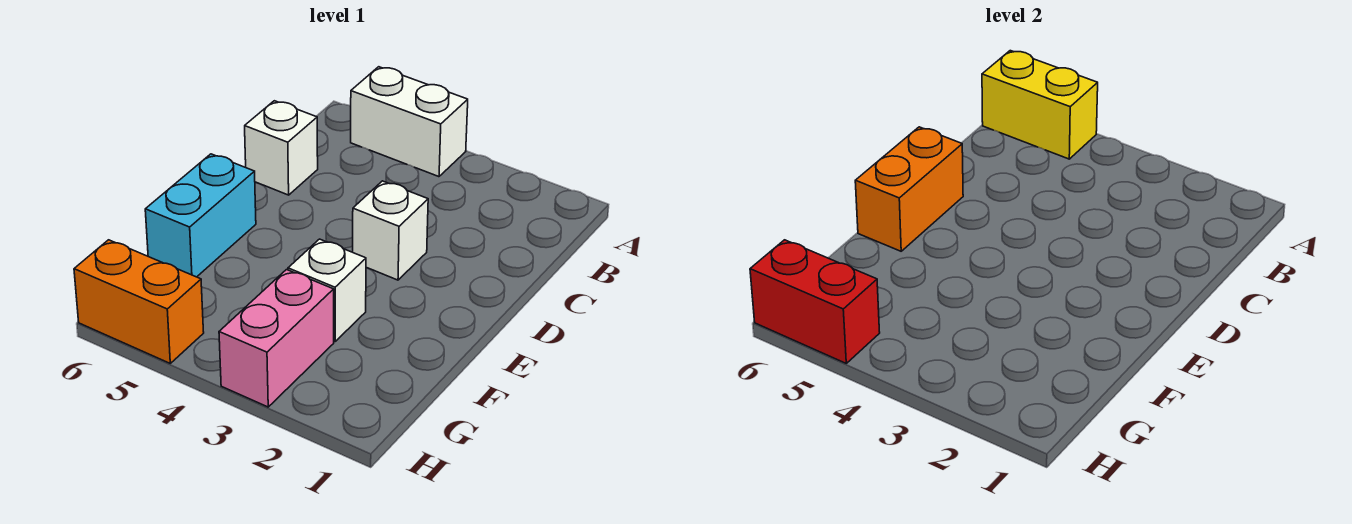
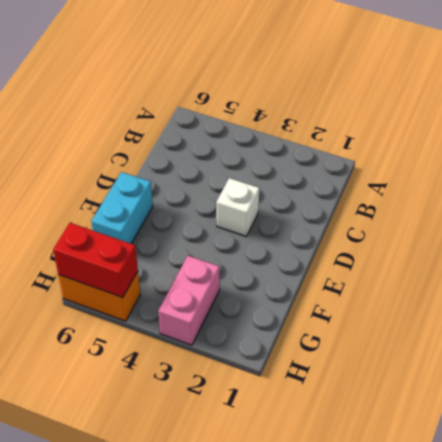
none -> white 1x2 brick [351,67,468,177]
none -> white 1x1 brick [245,101,318,195]

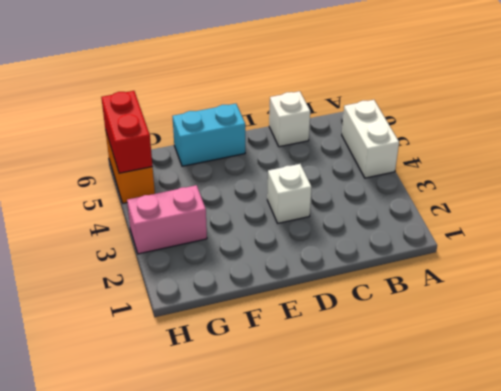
none -> white 1x1 brick [288,239,366,342]
none -> yellow 1x2 brick [982,51,1098,159]

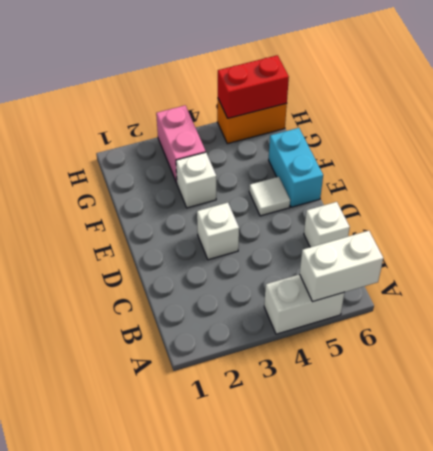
white 1x2 brick [300,231,383,302] -> yellow 1x2 brick [982,51,1098,159]
white 1x1 tile [249,177,290,216] -> none
none -> orange 1x2 brick [855,127,963,251]

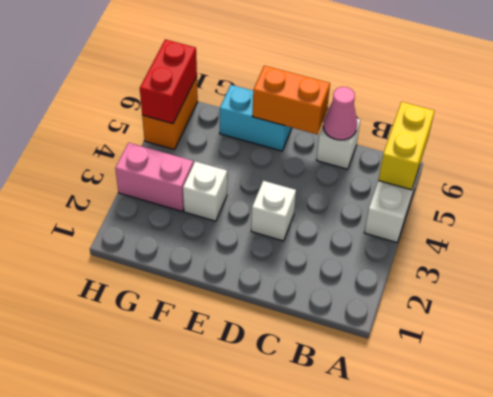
pink 1x1 cone [323,87,357,140] -> none

